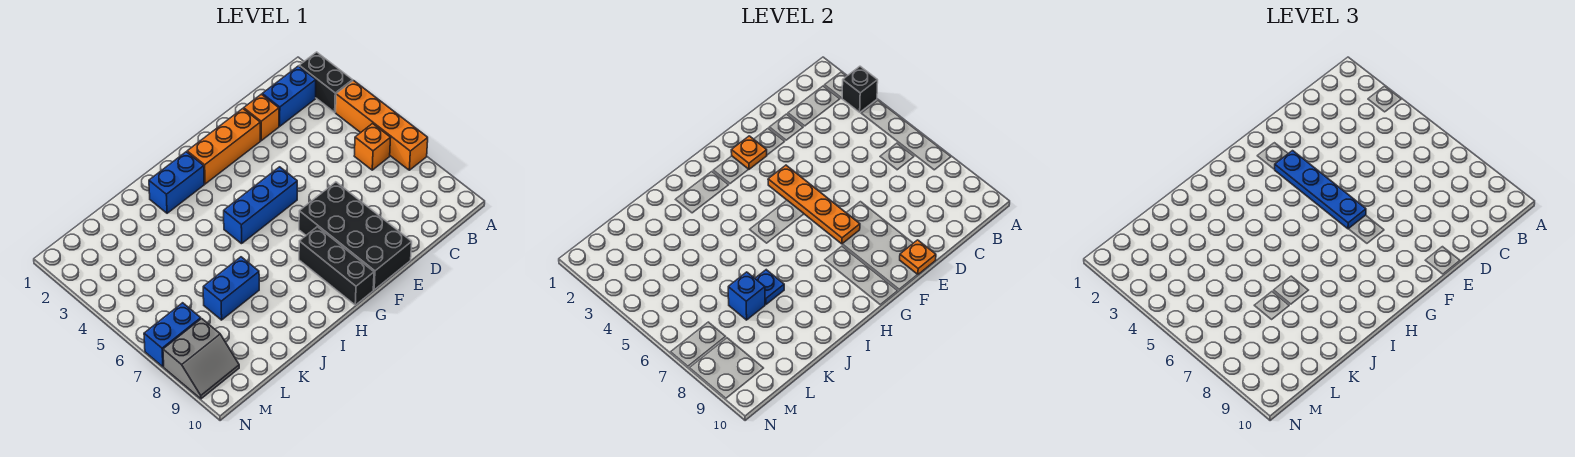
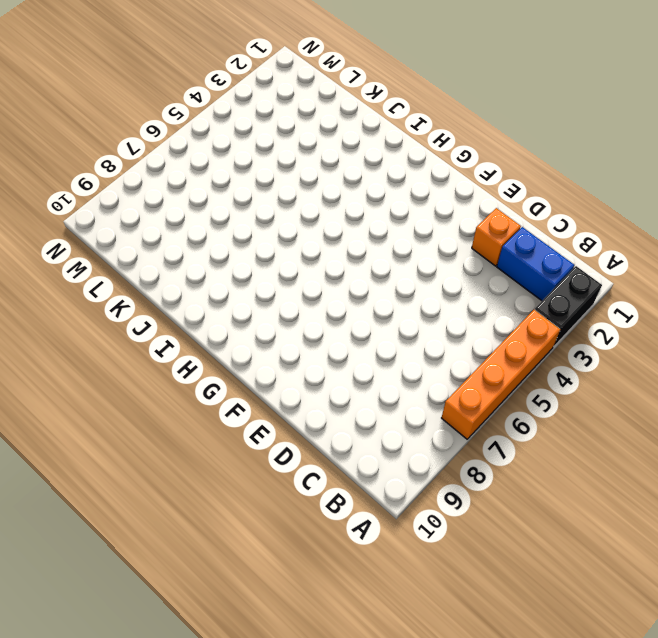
none -> orange 1x1 brick [354,124,390,170]
none -> orange 1x3 brick [187,109,260,184]
none -> black 2x4 brick [299,182,412,290]

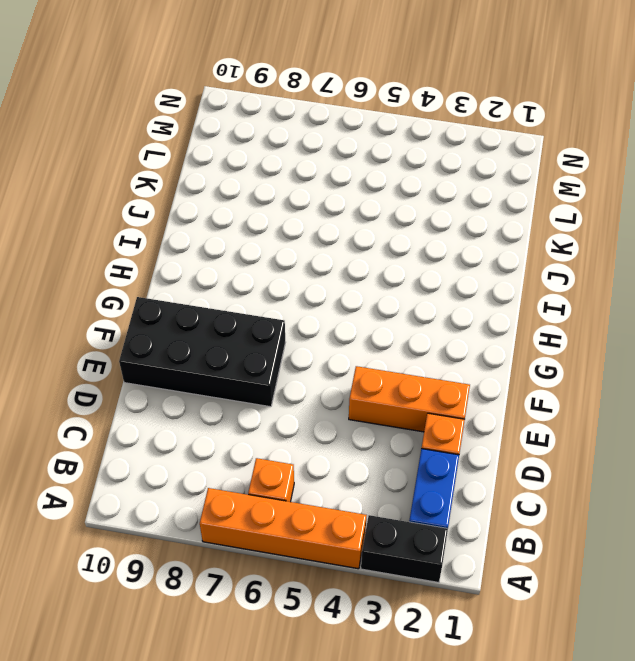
orange 1x3 brick [349,366,470,432] -> orange 1x3 brick turned to [187,109,260,184]
none -> blue 1x3 brick [224,167,297,244]
none -> black 1x3 brick [299,227,374,305]
none -> blue 1x2 brick [149,152,204,213]

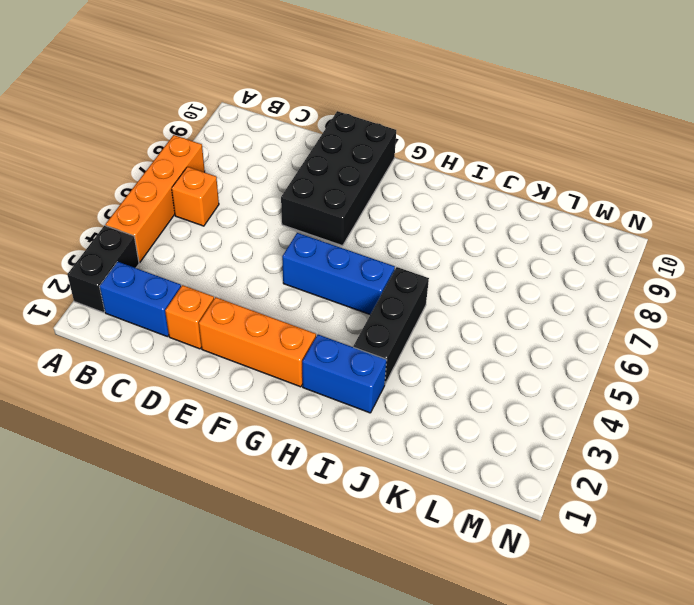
black 1x3 brick [353,267,429,384] -> black 1x3 brick moved to [299,227,374,305]
none -> blue 1x2 brick [203,257,259,320]
none -> blue 1x2 brick [144,303,201,367]
none -> grey 2x2 slope [163,319,239,399]

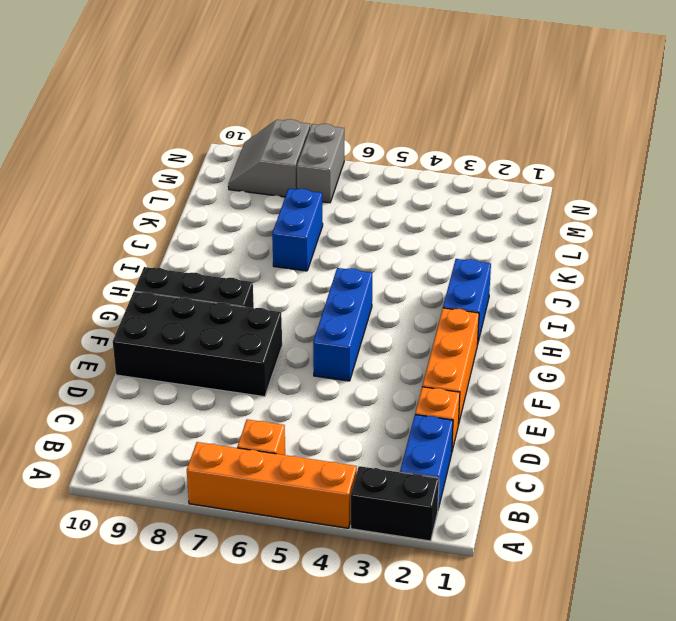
grey 1x2 brick [297,124,344,203] -> blue 1x2 brick [144,303,201,367]
none -> black 1x1 brick [842,66,878,112]
none -> orange 1x1 plate [900,240,936,274]
none -> orange 1x1 plate [731,136,767,170]

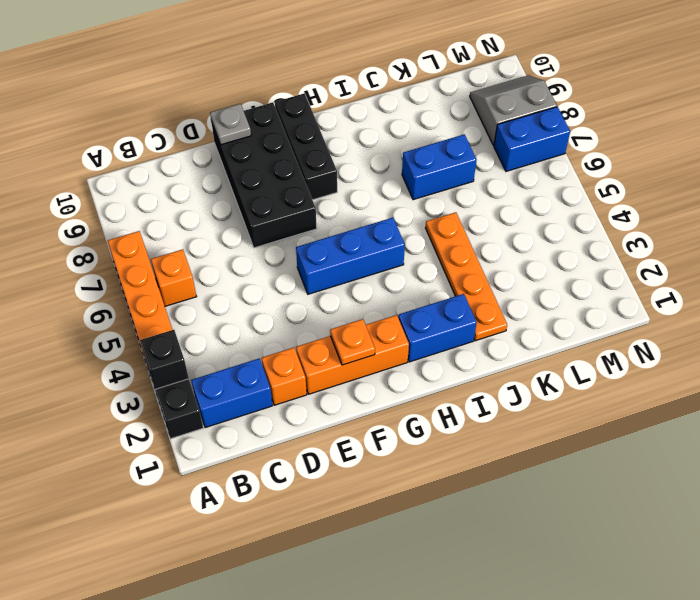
grey 1x1 plate [210,104,251,145] -> orange 1x1 plate [900,240,936,274]
orange 1x4 plate [426,212,507,341] -> orange 1x4 plate moved to [768,165,860,244]
none -> blue 1x1 plate [755,270,784,304]
none -> blue 1x1 brick [728,272,765,320]
none -> blue 1x4 plate [1275,151,1366,229]

